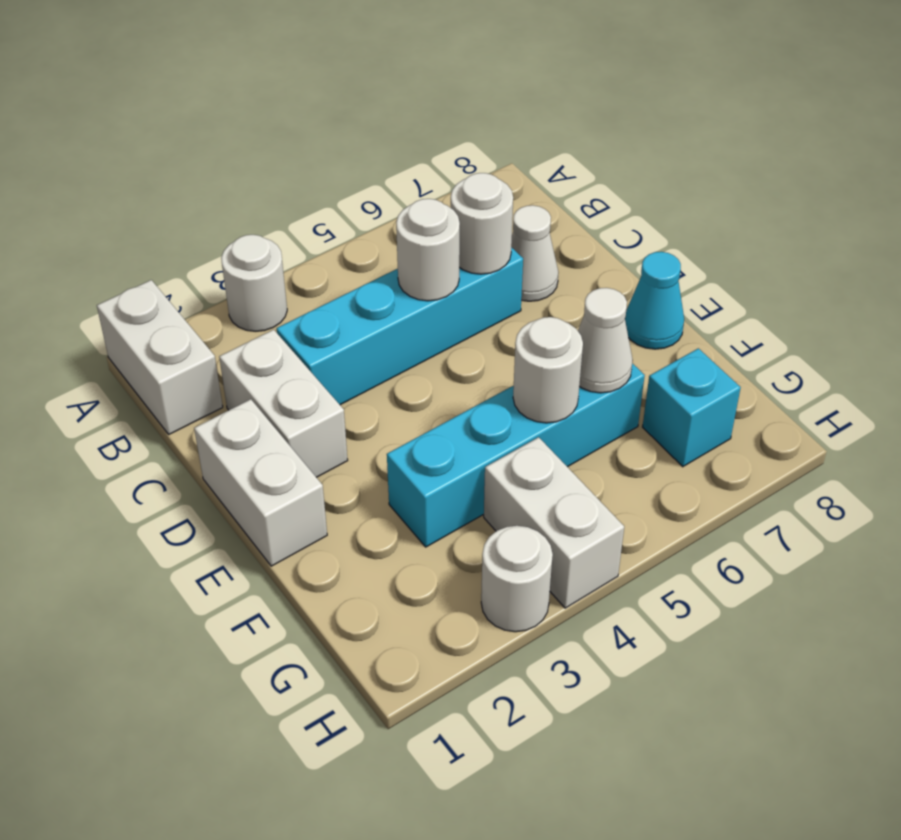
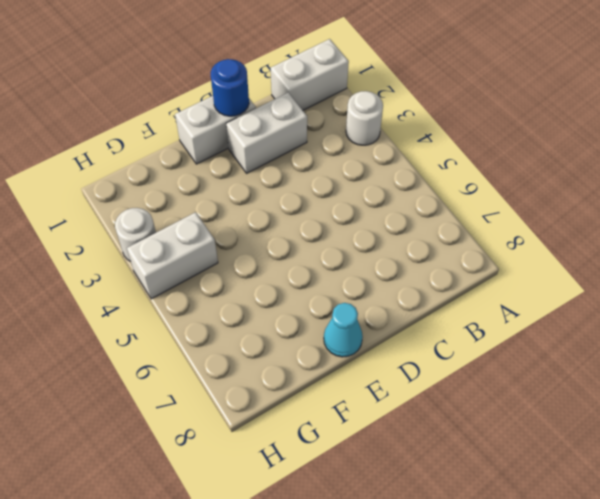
blue 1x1 round brick [211,59,249,116] -> none
none -> cyan 1x4 brick [277,247,523,405]
none -> white 1x1 cone [511,205,558,301]
none -> cyan 1x4 brick [387,363,645,547]

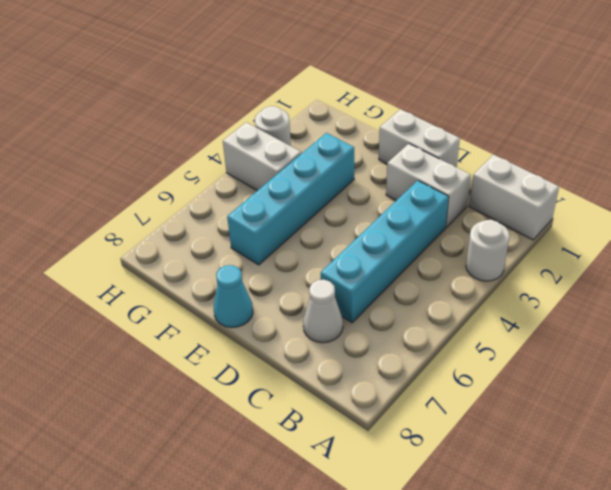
none -> cyan 1x1 brick [643,348,741,467]
none -> white 1x1 round brick [396,199,460,301]
none -> white 1x1 round brick [451,173,513,274]

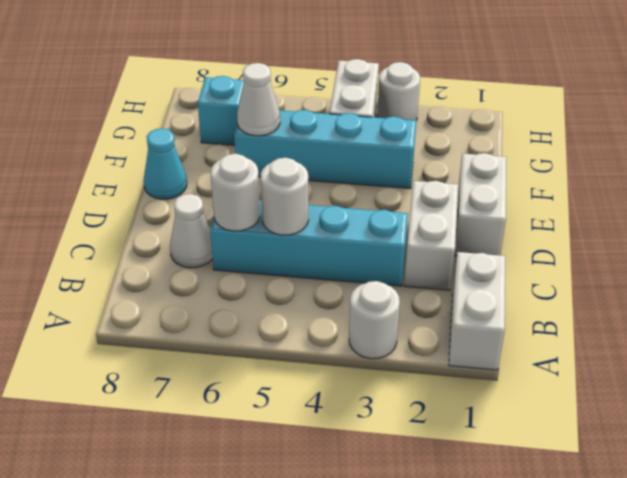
none -> white 1x1 round brick [513,317,583,423]

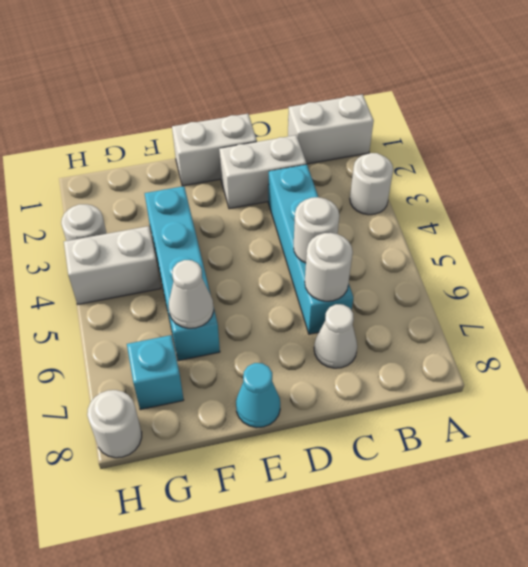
white 1x1 round brick [87,390,142,458] -> white 1x1 round brick moved to [513,317,583,423]

